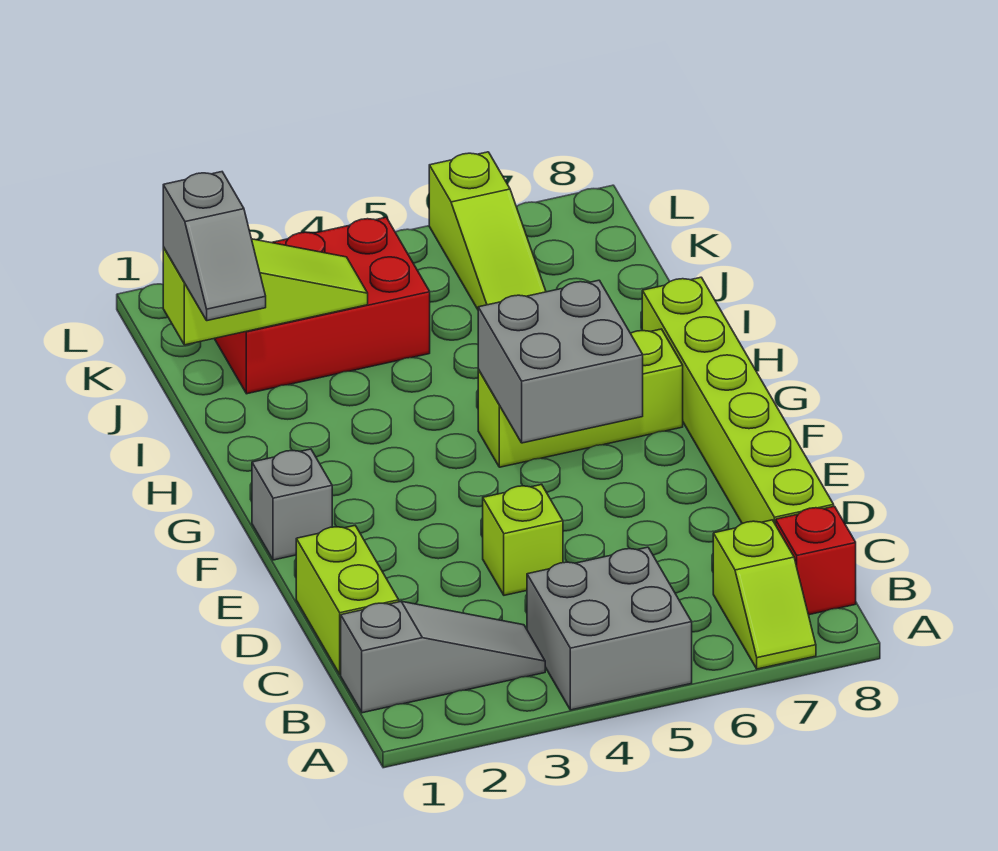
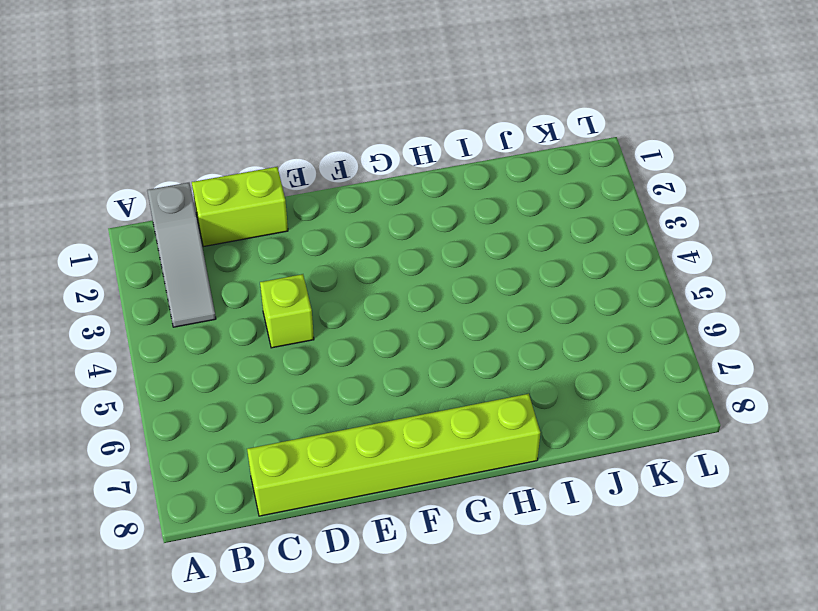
none -> grey 2x2 brick [527,547,692,710]
none -> lime 1x2 slope [713,520,816,669]
none -> red 1x1 brick [776,506,856,615]

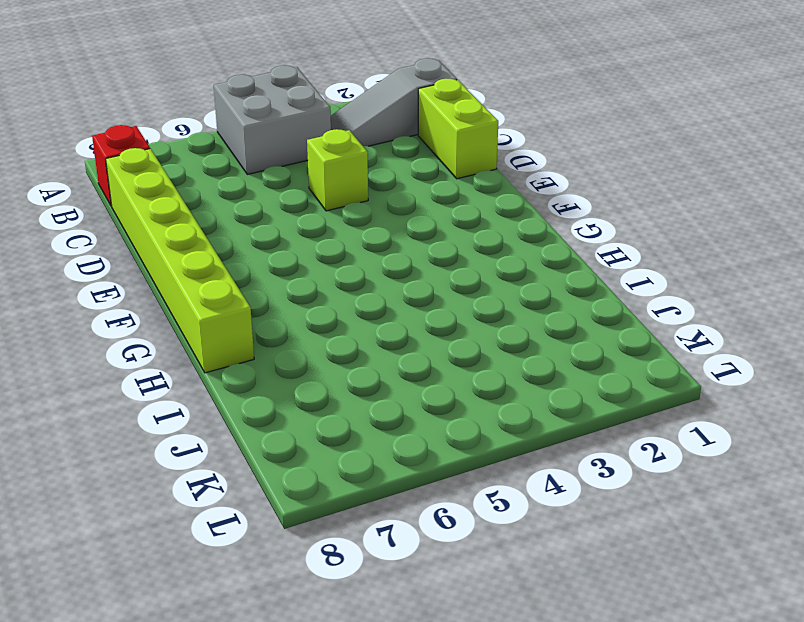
none -> lime 1x2 slope [713,520,816,669]
none -> grey 1x1 brick [252,449,332,560]
none -> lime 1x3 brick [478,329,683,467]

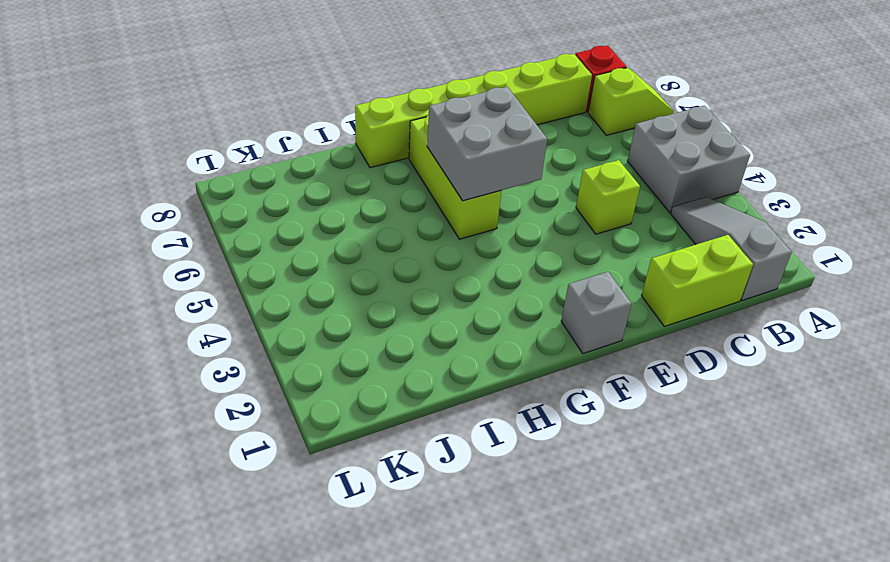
none -> red 2x3 brick [214,217,430,394]
none -> lime 1x3 slope [429,152,546,309]
none -> lime 1x3 slope [163,239,368,345]

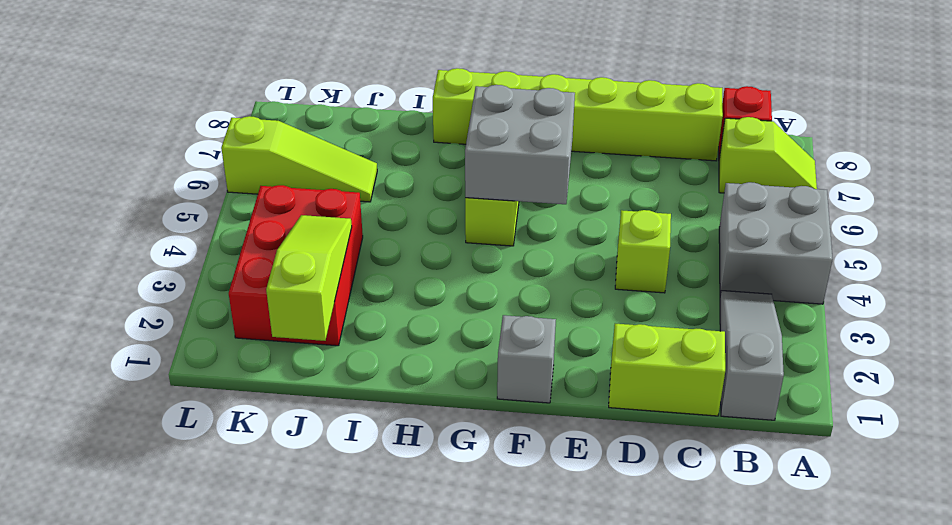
none -> grey 1x2 slope [163,172,266,321]

